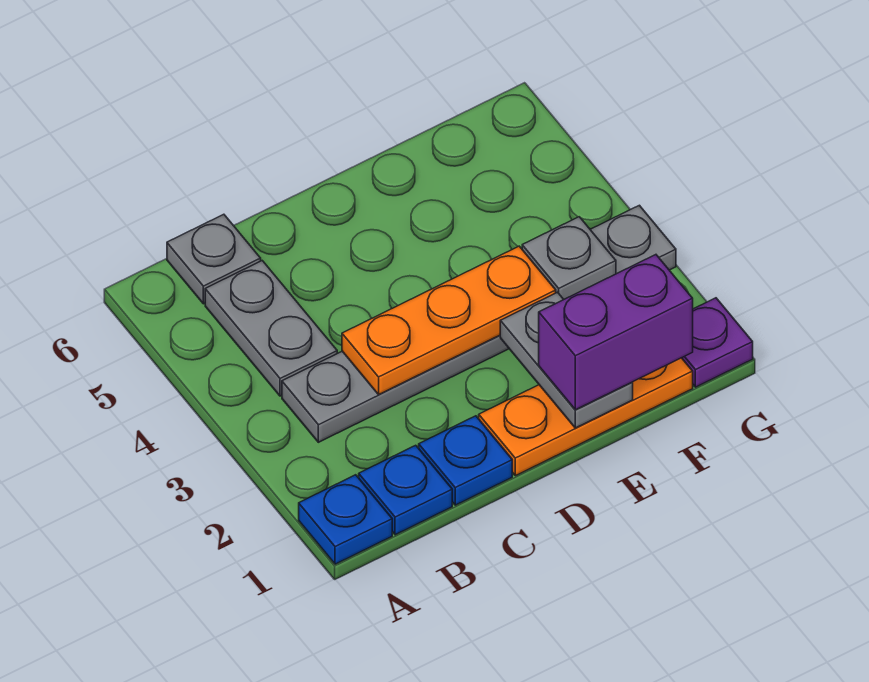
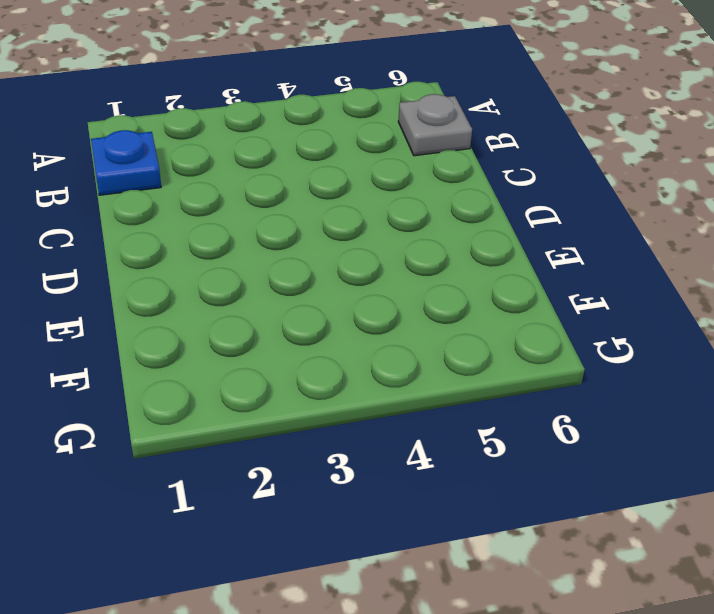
none -> blue 1x1 plate [299,475,392,564]
none -> grey 1x6 plate [282,205,676,442]
none -> grey 1x2 plate [205,261,337,396]

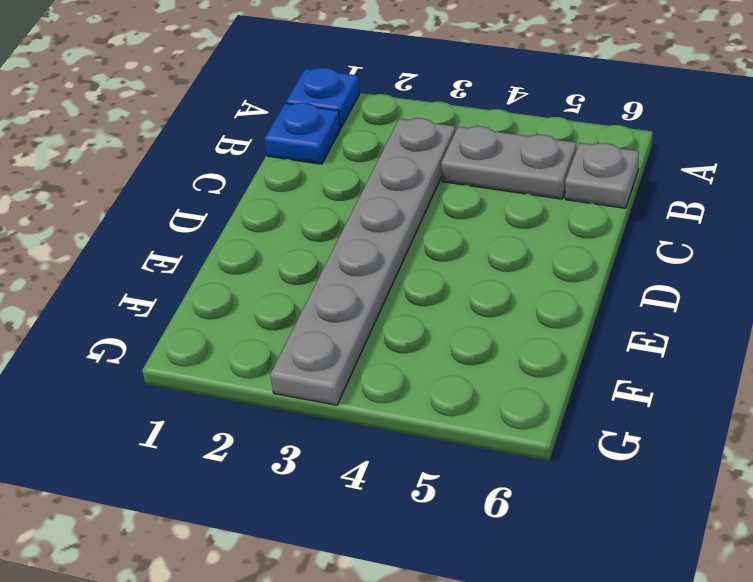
none -> blue 1x1 plate [419,416,512,505]
none -> orange 1x3 plate [479,358,693,476]
none -> purple 1x1 plate [682,298,753,387]

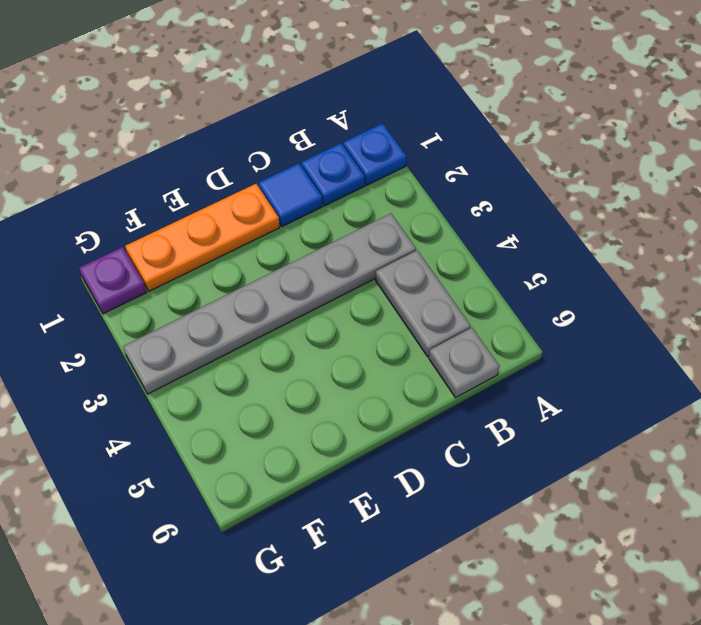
blue 1x1 tile [259,163,323,226] -> blue 1x1 plate [419,416,512,505]
none -> orange 1x3 plate [342,246,556,394]
none -> grey 1x2 plate [500,292,633,428]
none -> grey 1x1 plate [522,217,616,299]

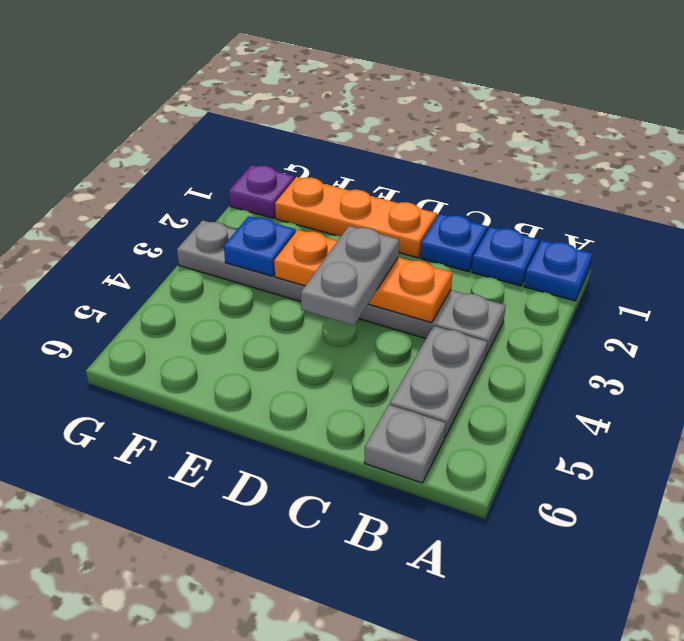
grey 1x2 plate [301,226,399,325] -> grey 1x2 plate moved to [500,292,633,428]
blue 1x1 plate [224,216,296,276] -> grey 1x1 plate [522,217,616,299]
none -> purple 1x2 brick [539,255,693,410]

